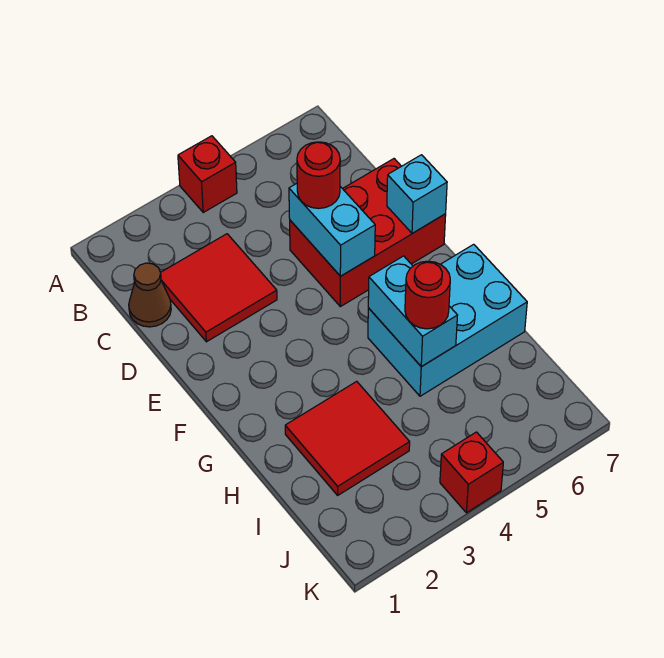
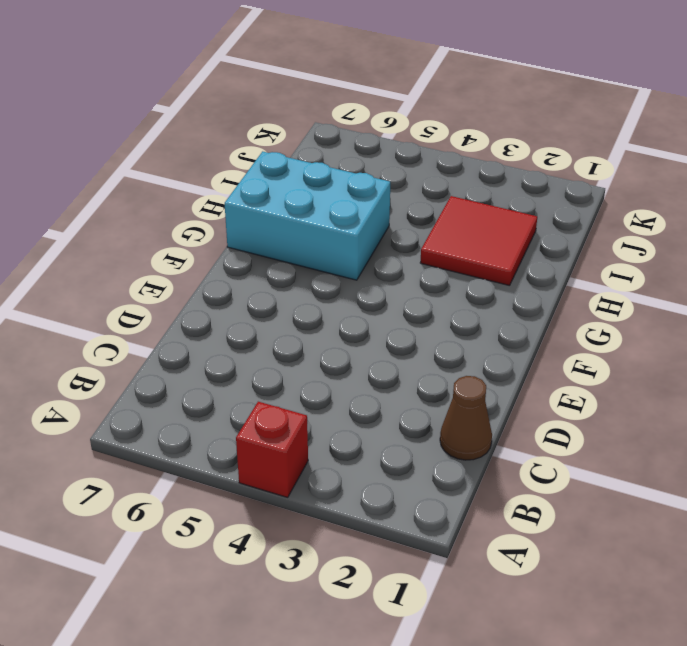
none -> red 2x2 tile [161,234,277,342]
none -> red 2x3 brick [290,159,446,307]
none -> red 1x1 brick [440,432,503,513]

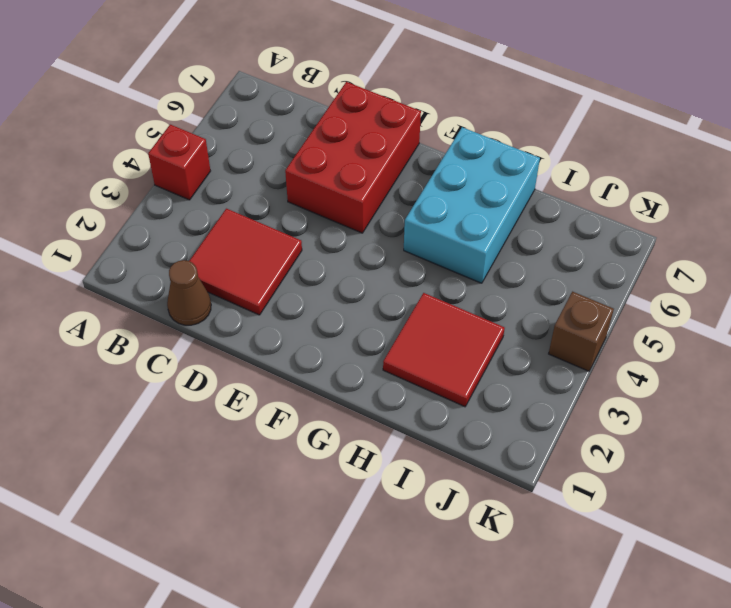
brown 1x1 brick [549,292,614,371] -> red 1x1 brick [440,432,503,513]
none -> cyan 1x2 brick [289,183,375,276]
none -> cyan 1x1 brick [387,155,447,233]
none -> cyan 1x2 brick [368,256,458,367]

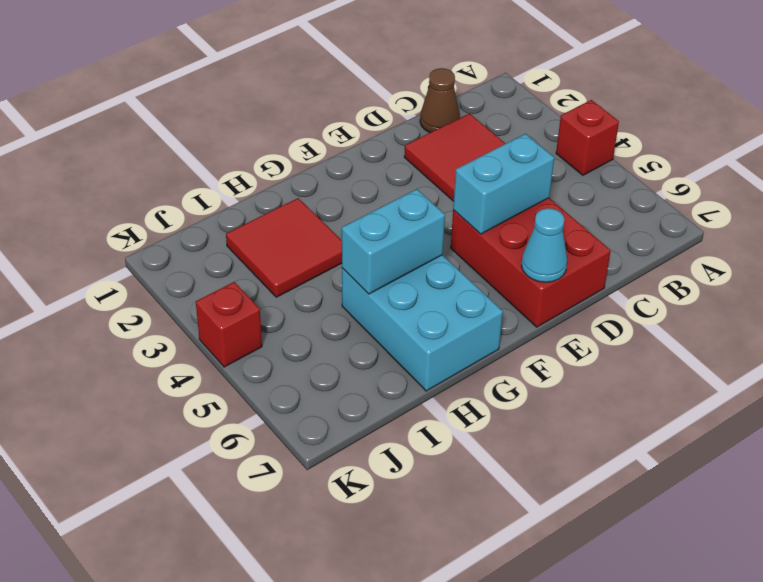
cyan 1x1 cone [521,208,567,282] -> cyan 1x1 brick [387,155,447,233]
none -> red 1x1 round brick [297,142,340,208]
none -> red 1x1 round brick [405,261,450,329]

